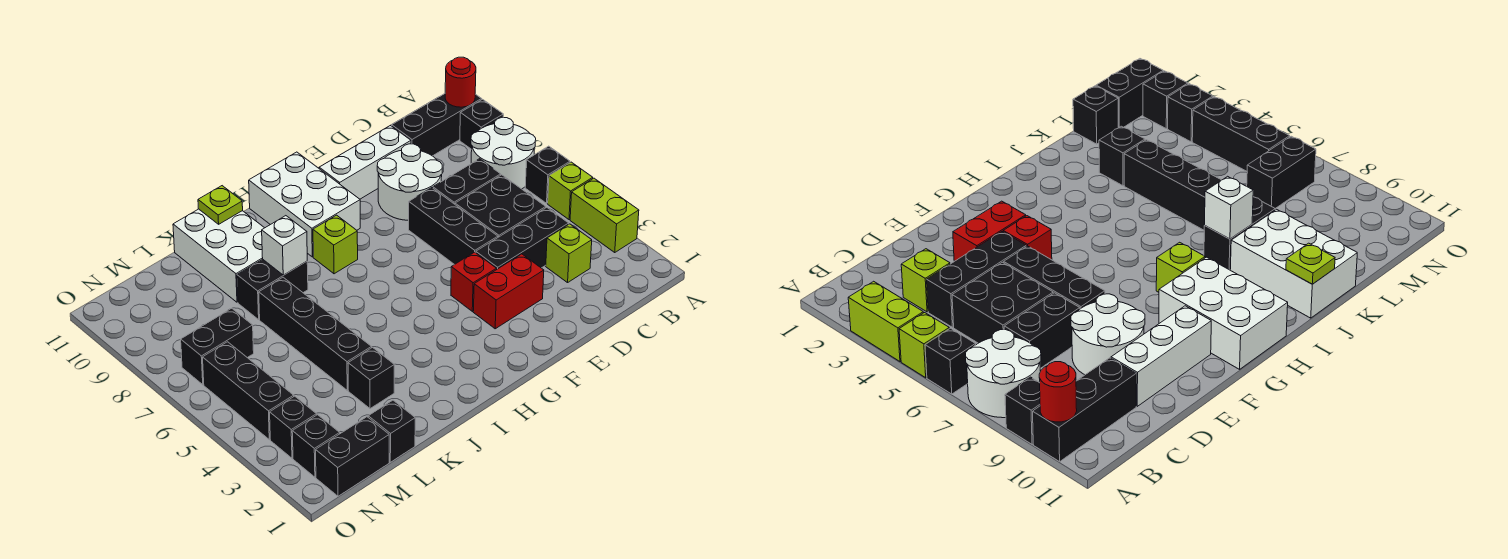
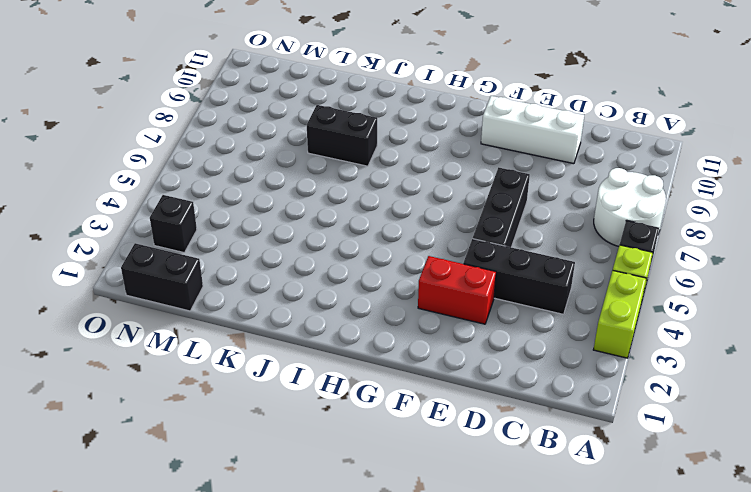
none -> black 1x1 brick [460,99,503,149]
none -> black 1x3 brick [392,94,482,156]
none -> lime 1x1 brick [546,224,592,283]
none -> black 2x2 brick [455,175,546,237]

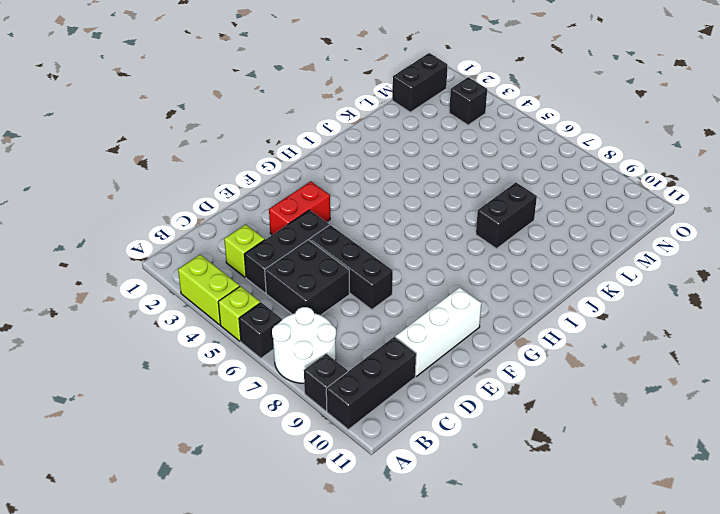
none -> black 1x2 brick [433,159,501,204]
none -> white 2x2 round brick [377,144,442,220]
none -> red 1x1 brick [451,252,496,311]
none -> white 2x3 brick [249,152,360,257]

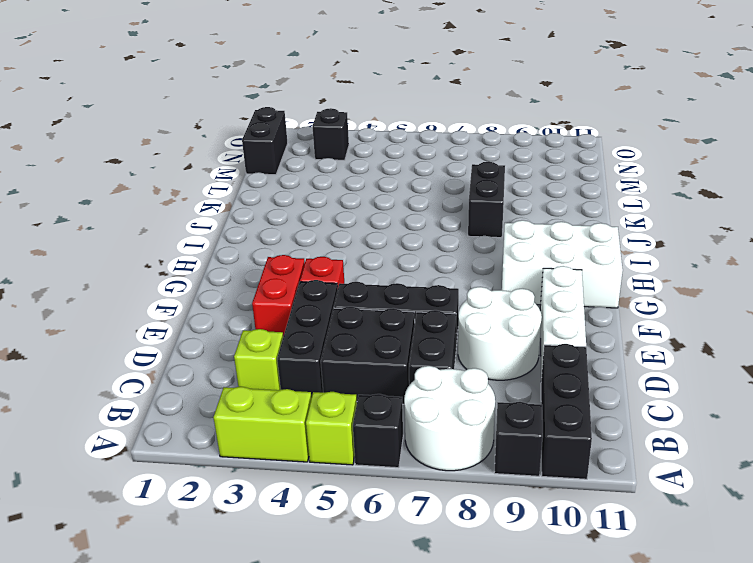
none -> lime 1x1 brick [313,215,358,274]
none -> white 2x3 brick [173,209,264,302]
none -> black 1x1 brick [348,347,394,409]
none -> black 1x4 brick [259,277,372,390]

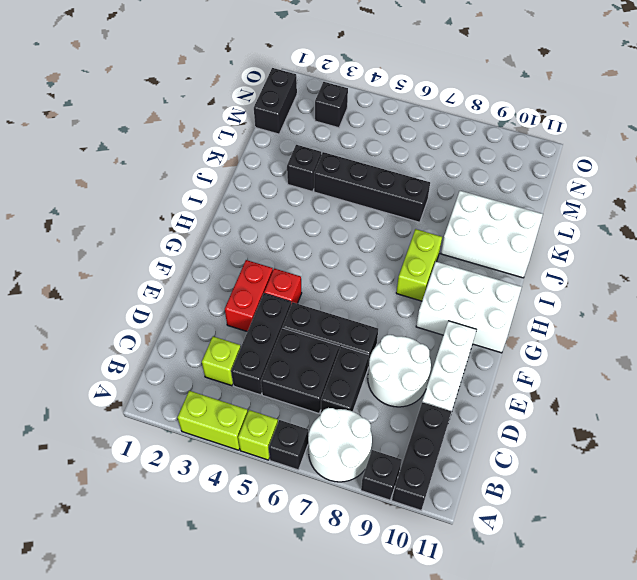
lime 1x2 brick [396,229,442,301] -> lime 1x1 brick [313,215,358,274]
none -> black 1x2 brick [237,259,308,319]
none -> black 1x1 brick [368,400,415,462]
none -> black 1x2 brick [181,308,254,385]
none -> black 1x1 brick [292,415,340,477]

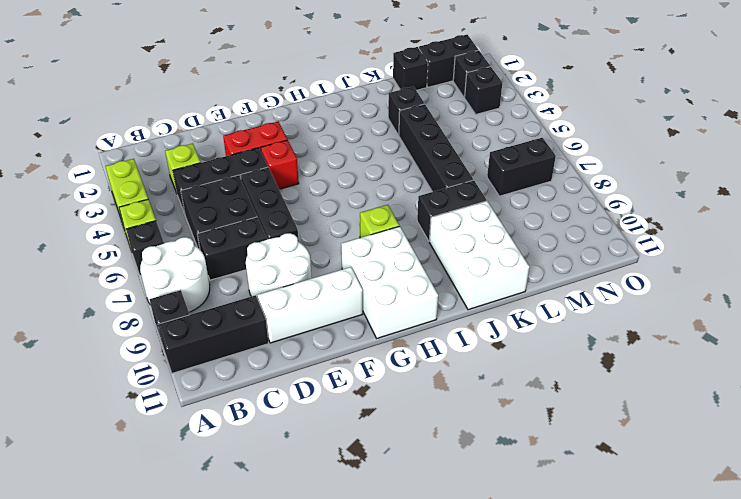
none -> black 1x3 brick [203,342,294,440]
none -> red 1x1 round brick [445,57,476,107]
none -> white 1x1 brick [262,216,307,275]
none -> lime 1x1 plate [198,186,243,224]

